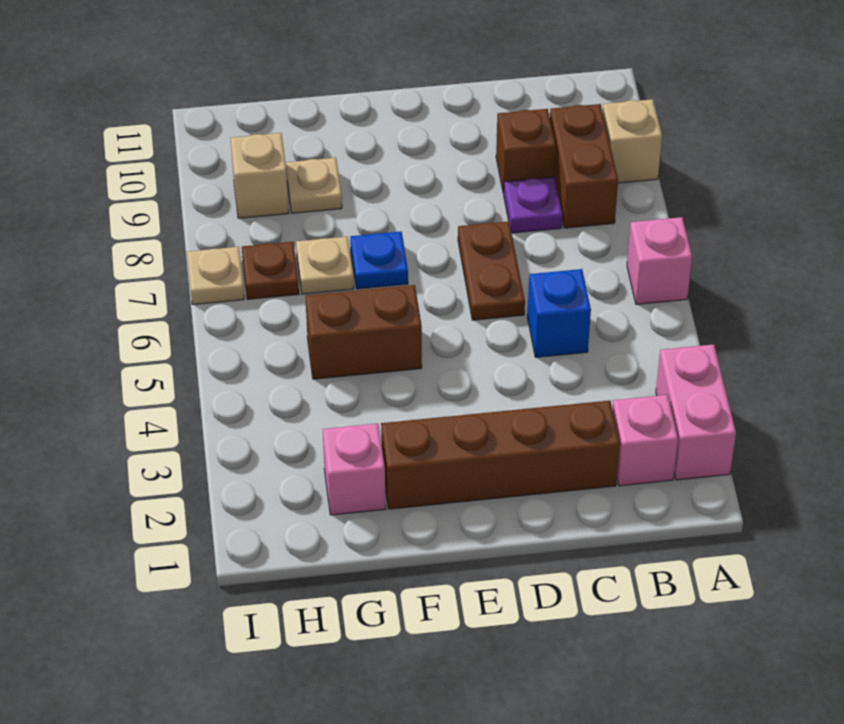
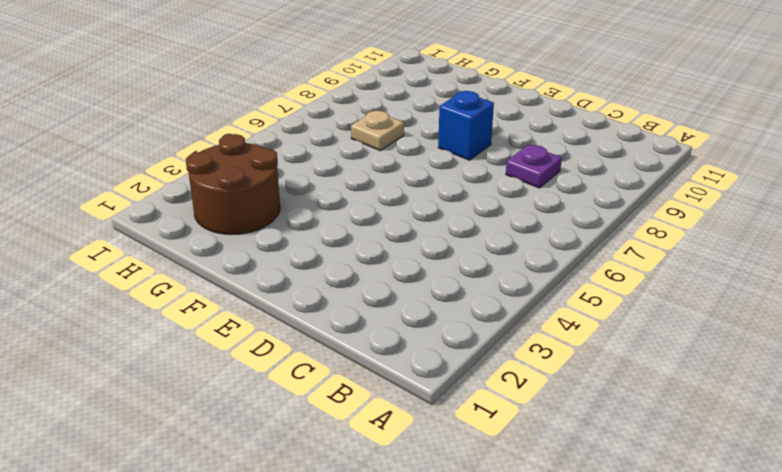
blue 1x1 brick [438,91,494,160] -> blue 1x1 brick moved to [527,269,591,357]
brown 2x2 round brick [186,134,280,234] -> pink 1x1 brick [323,424,386,515]
none -> pink 1x2 brick [656,344,736,480]
none -> pink 1x1 brick [627,217,692,304]
none -> tan 1x1 brick [603,99,662,183]

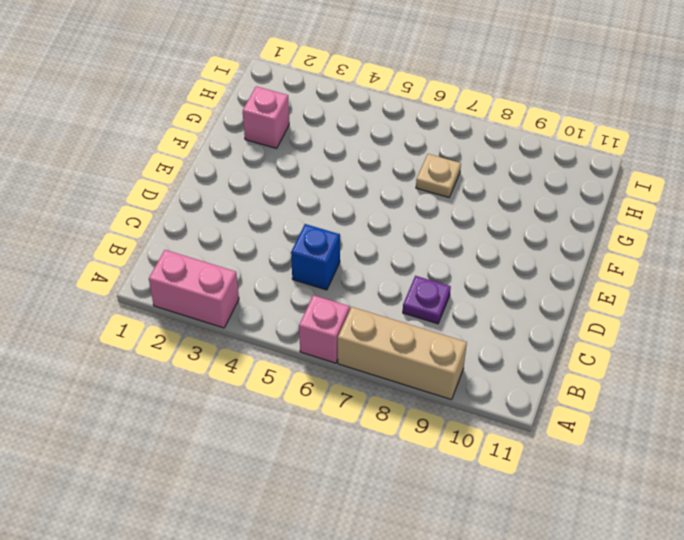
tan 1x3 brick [338,307,467,400] -> tan 1x1 brick [603,99,662,183]
none -> pink 1x1 brick [612,395,678,486]
none -> brown 1x2 brick [550,104,618,228]
none -> brown 1x4 brick [381,401,620,509]

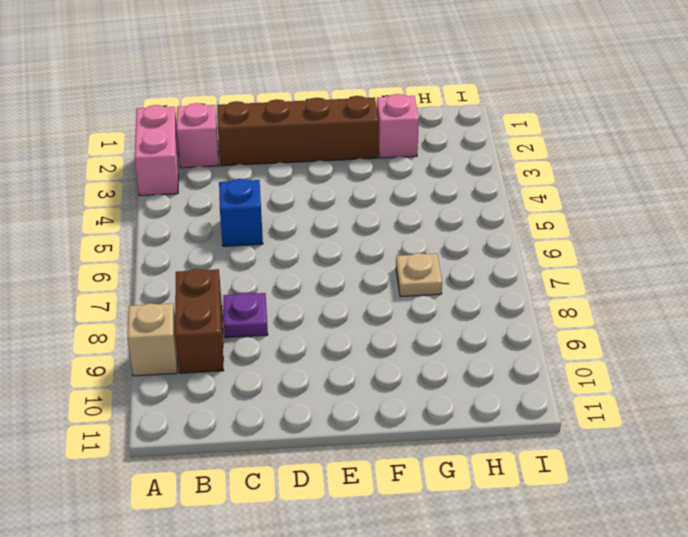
none -> pink 1x1 brick [627,217,692,304]
none -> brown 1x1 brick [496,109,556,193]
none -> brown 1x2 plate [458,221,525,320]

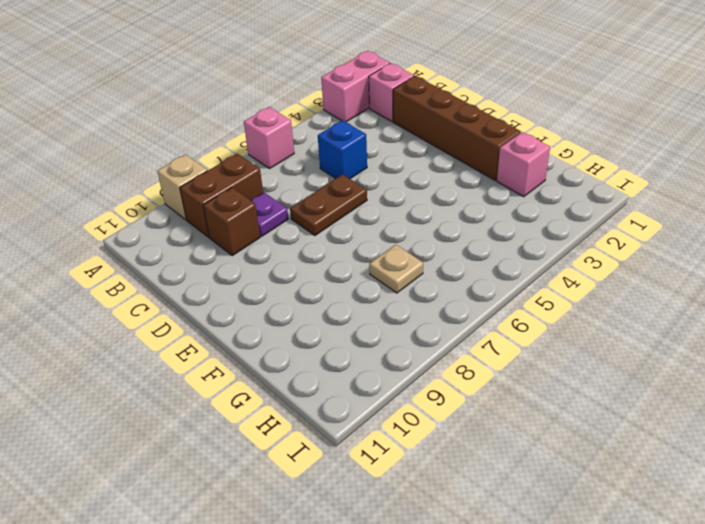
none -> brown 1x2 brick [305,285,422,379]
none -> blue 1x1 plate [350,232,408,289]
none -> tan 1x1 plate [286,158,342,213]

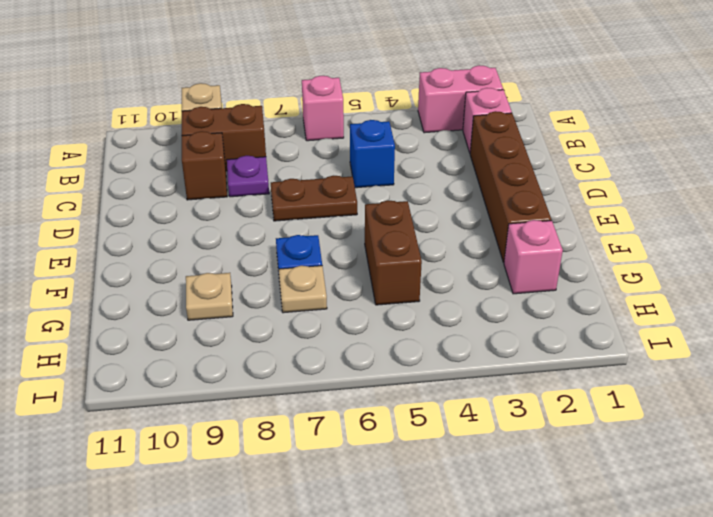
none -> brown 1x1 plate [242,242,299,299]
none -> tan 1x1 brick [231,133,289,218]
none -> tan 1x1 plate [187,247,244,305]

